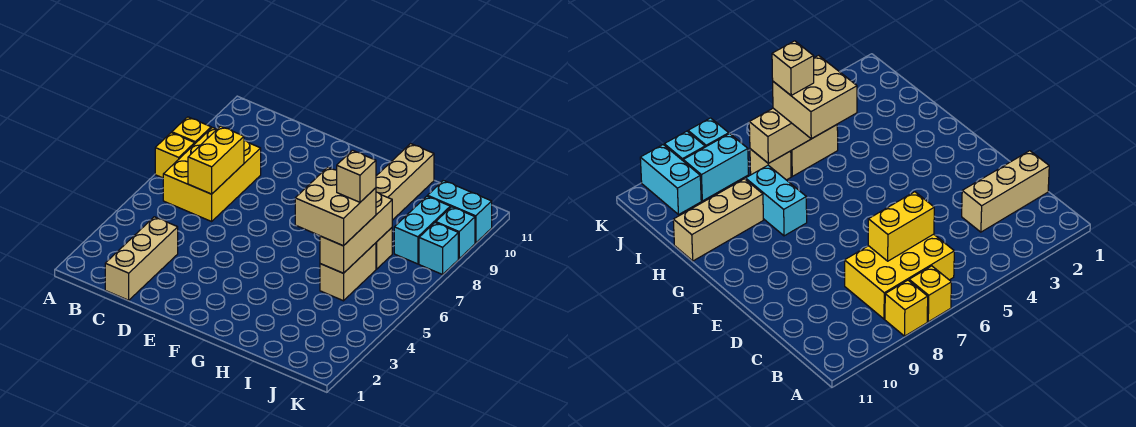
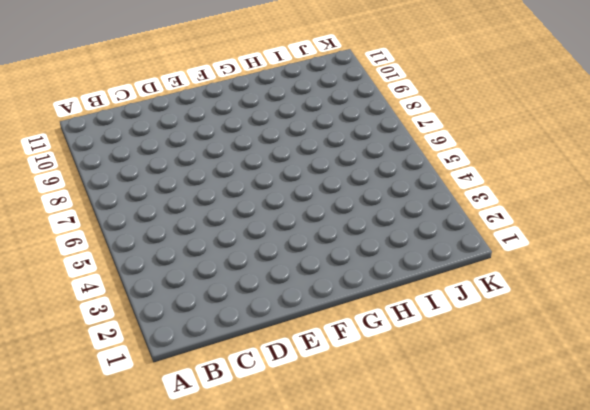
none -> yellow 1x1 brick [155,133,195,178]
none -> yellow 1x1 brick [172,117,211,143]
none -> yellow 2x3 brick [163,128,261,221]

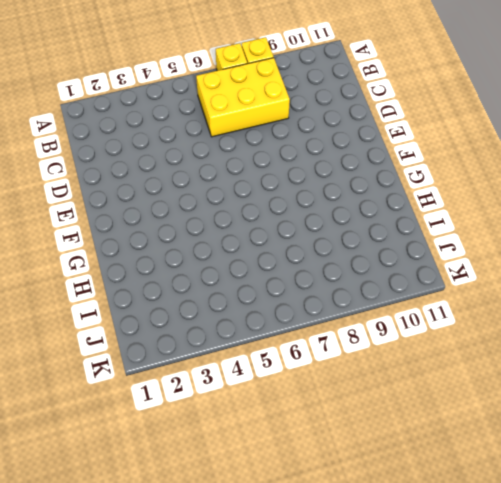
none -> tan 1x3 brick [105,217,178,300]
none -> cyan 1x2 brick [746,165,807,236]
none -> tan 1x3 brick [376,144,434,220]

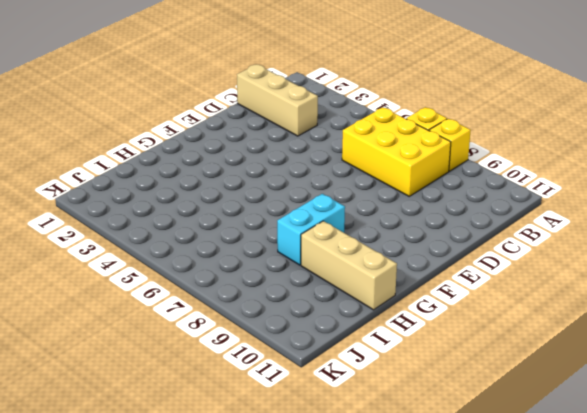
none -> tan 1x2 brick [320,243,376,301]
none -> tan 1x1 brick [376,228,392,269]
none -> cyan 1x2 brick [394,196,450,264]

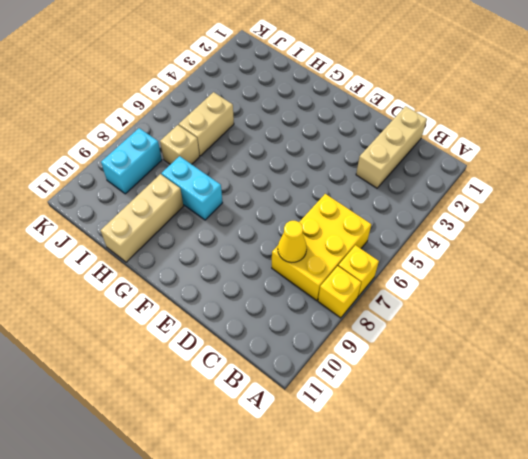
yellow 1x1 cone [278,221,307,263] -> none
none -> cyan 1x2 brick [428,180,492,243]
none -> cyan 1x1 brick [419,223,458,274]
none -> cyan 1x1 brick [436,207,475,259]

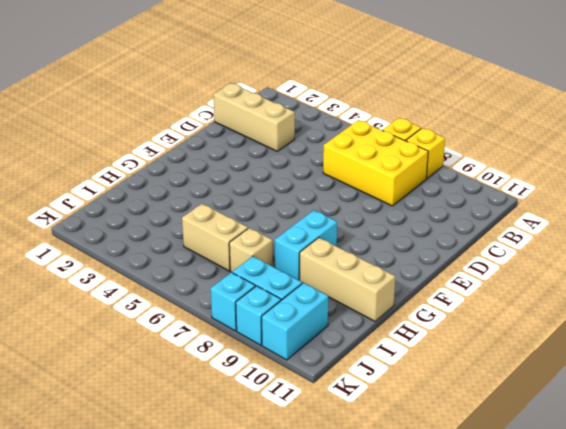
none -> yellow 1x2 brick [188,126,244,194]
none -> tan 1x3 brick [320,192,392,273]
none -> tan 2x2 brick [295,167,376,246]

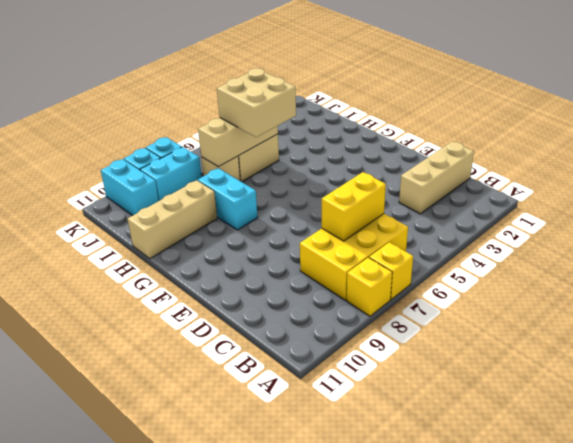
none -> tan 1x1 brick [337,150,376,202]

